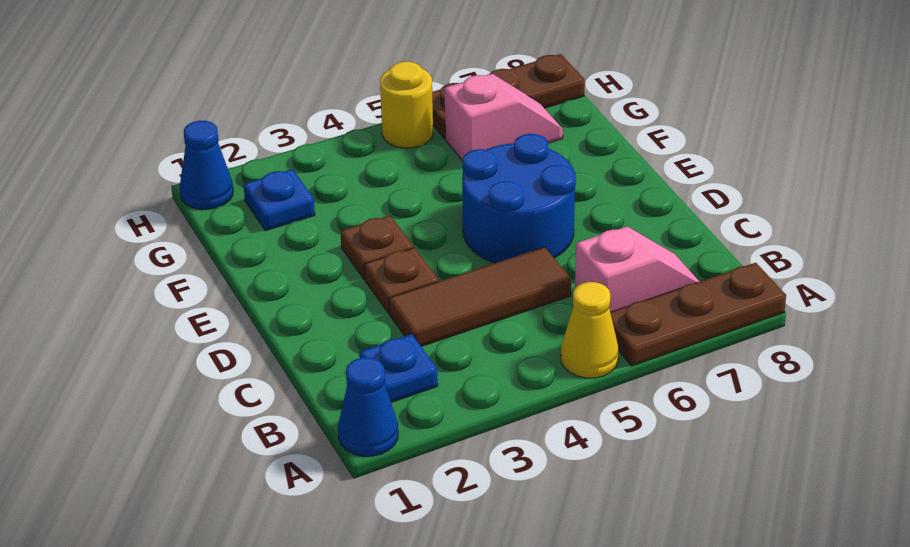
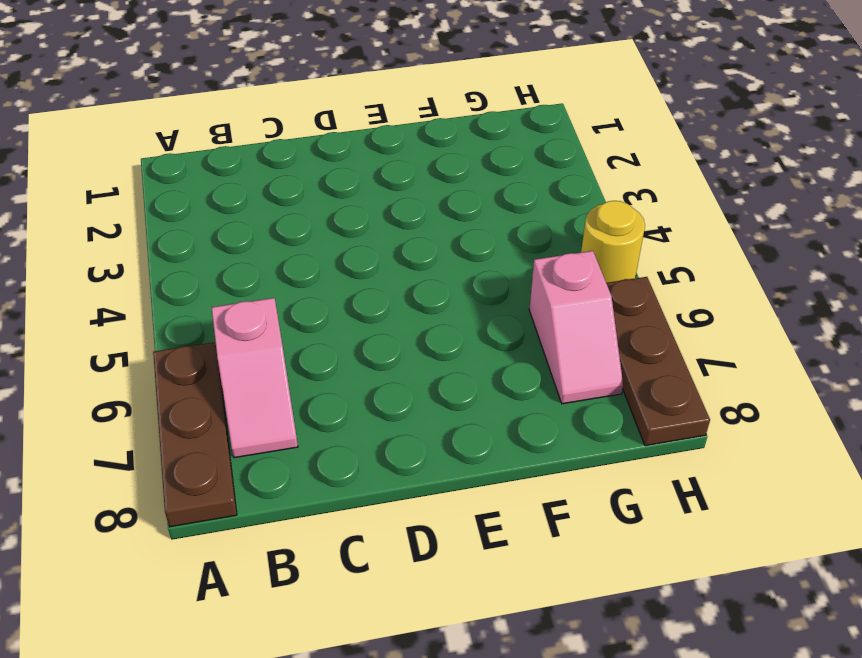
none -> blue 1x1 cone [338,357,398,456]
none -> yellow 1x1 cone [561,282,619,378]
none -> blue 1x1 plate [359,334,438,402]

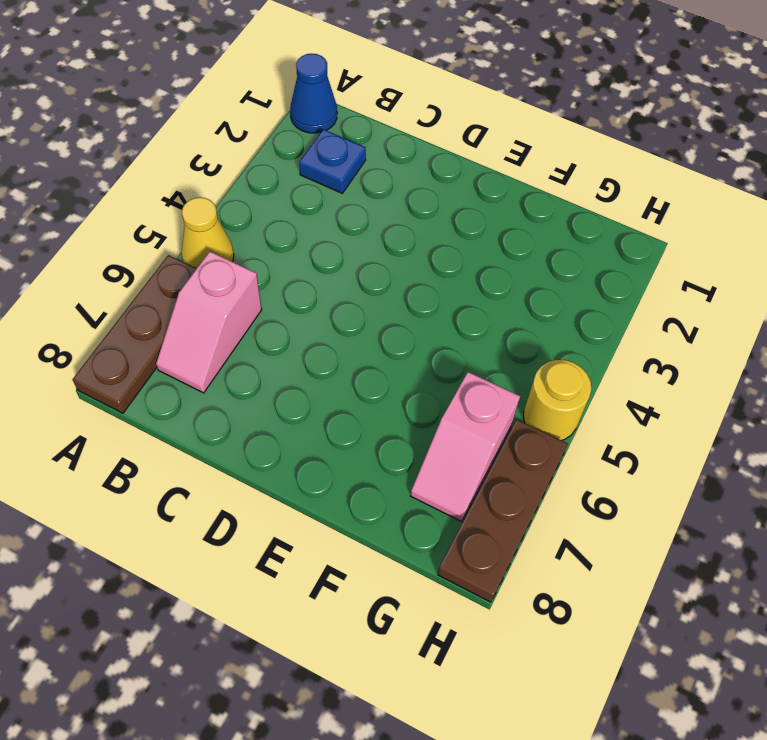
none -> brown 1x3 tile [389,247,571,346]
none -> brown 1x1 plate [364,248,439,313]
none -> blue 2x2 round brick [462,134,576,263]

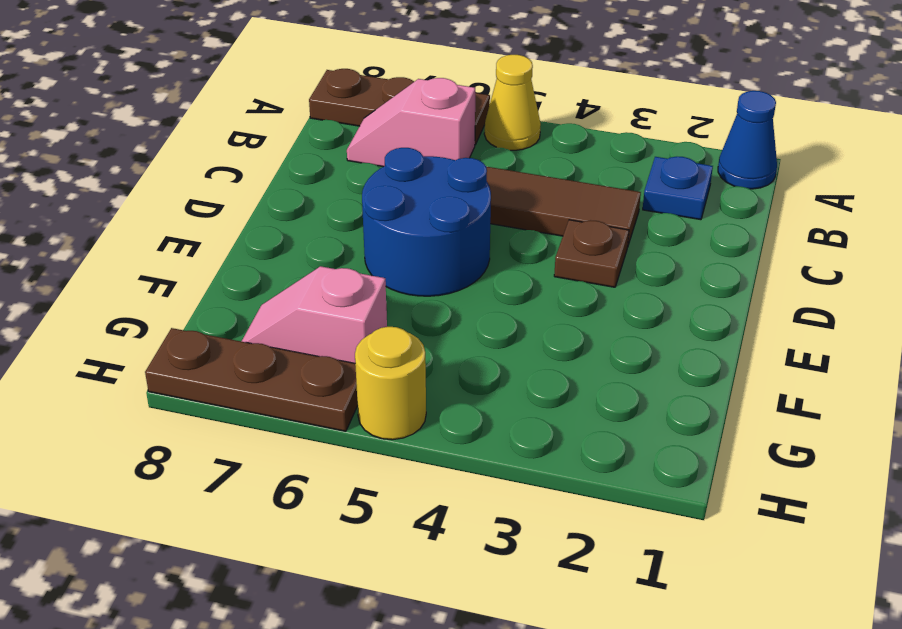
none -> brown 1x1 plate [340,215,414,279]
none -> blue 1x1 plate [244,169,315,231]
none -> blue 1x1 cone [180,121,233,209]

